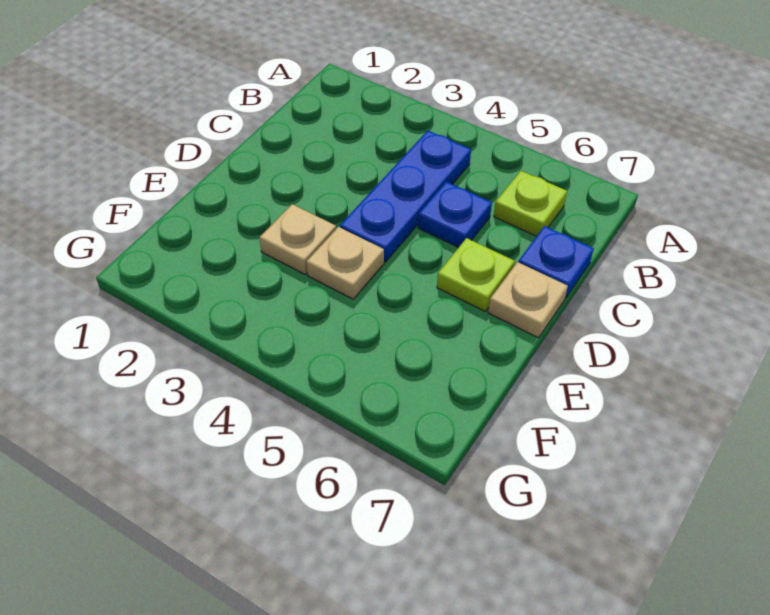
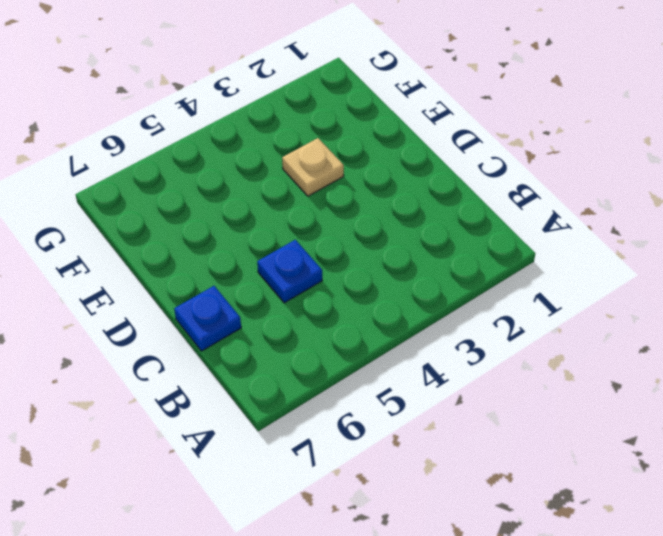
none -> blue 1x3 plate [340,131,471,262]
none -> lime 1x1 plate [494,171,567,236]

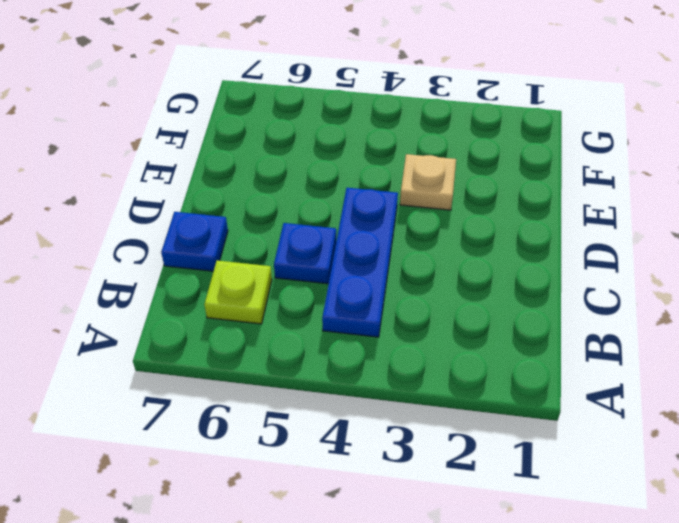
none -> lime 1x1 plate [437,238,515,312]
none -> tan 1x1 plate [488,262,568,338]

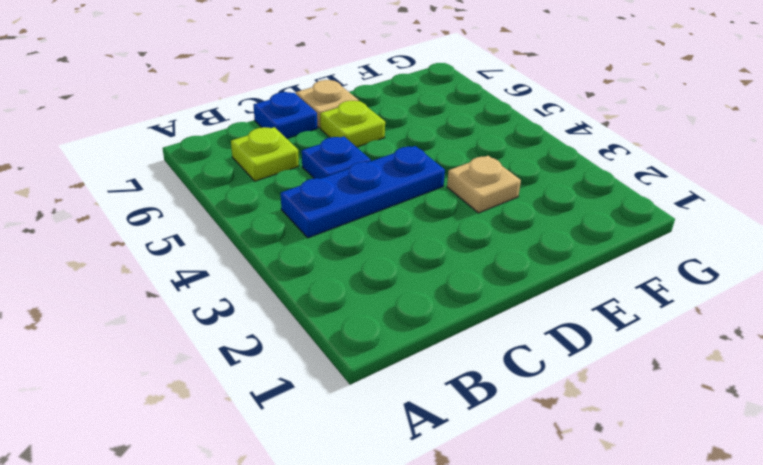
none -> tan 1x1 plate [306,227,384,299]

